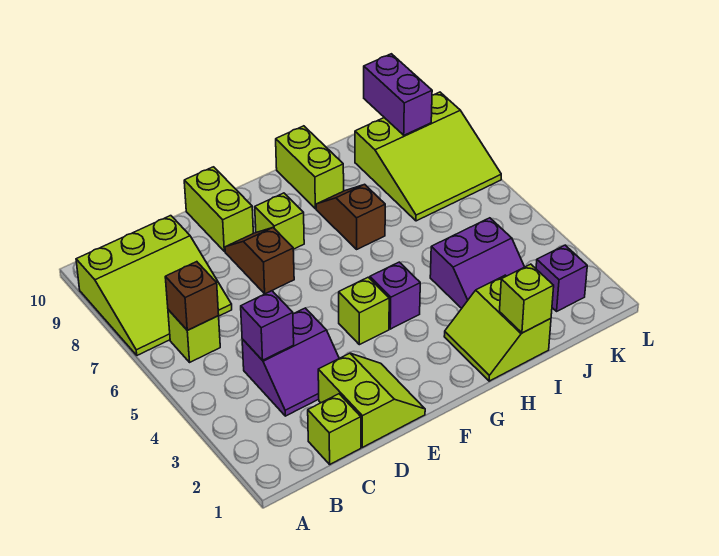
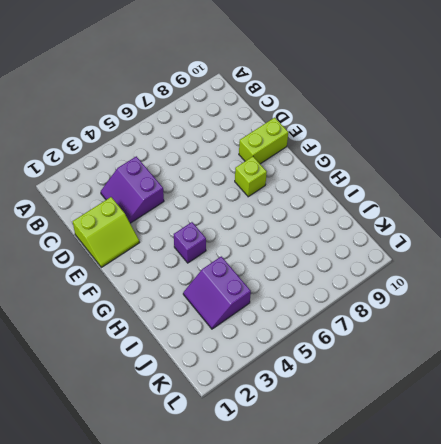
none -> lime 3x3 slope [76,216,232,355]
none -> lime 1x1 brick [168,310,220,362]
none -> lime 1x1 brick [308,394,361,464]

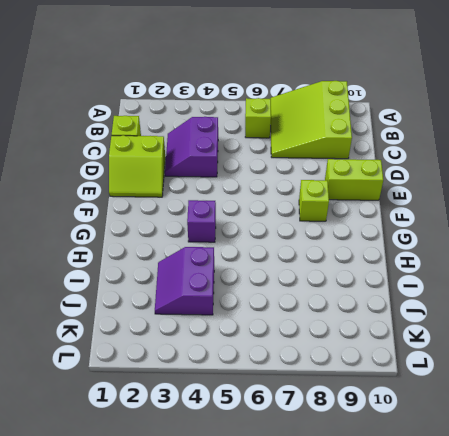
none -> brown 1x2 slope [225,228,294,294]
none -> lime 1x1 brick [339,277,389,345]
none -> lime 2x2 slope [444,275,551,381]

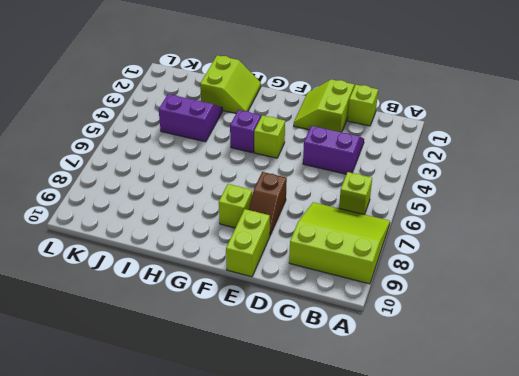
none -> brown 1x2 slope [316,184,385,249]
none -> lime 1x2 brick [276,126,344,209]
none -> lime 3x3 slope [355,92,501,221]

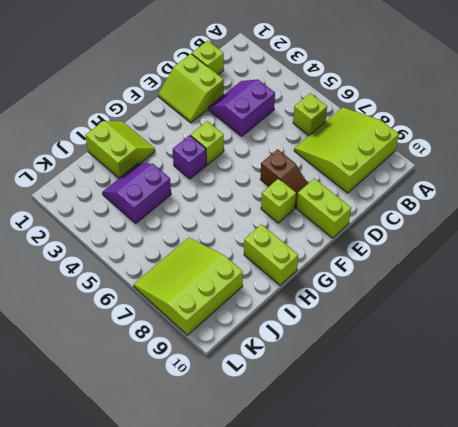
none -> brown 1x2 slope [316,184,385,249]
none -> purple 1x1 brick [536,245,587,311]
none -> brown 1x1 brick [165,262,219,330]

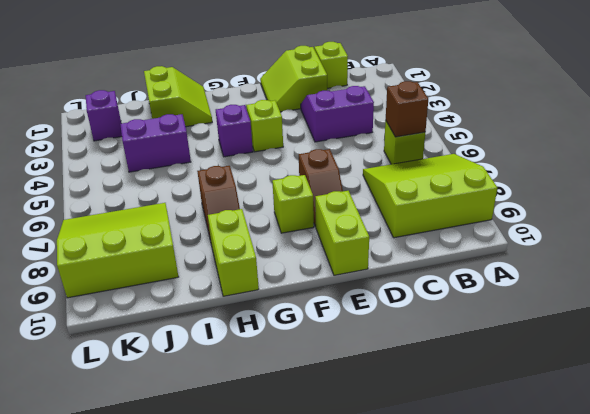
none -> purple 1x1 brick [241,291,294,360]
none -> lime 1x1 brick [500,264,554,333]
none -> purple 1x2 brick [364,54,432,135]

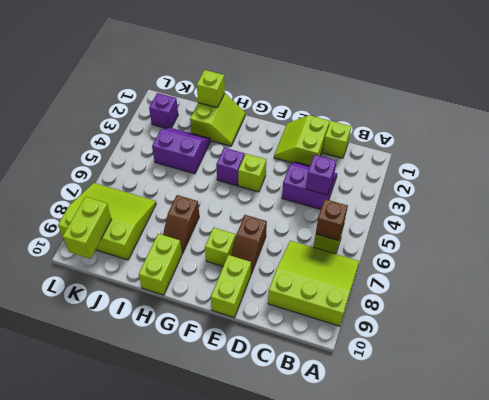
lime 1x2 brick [63,197,112,259] -> purple 1x2 brick [364,54,432,135]

